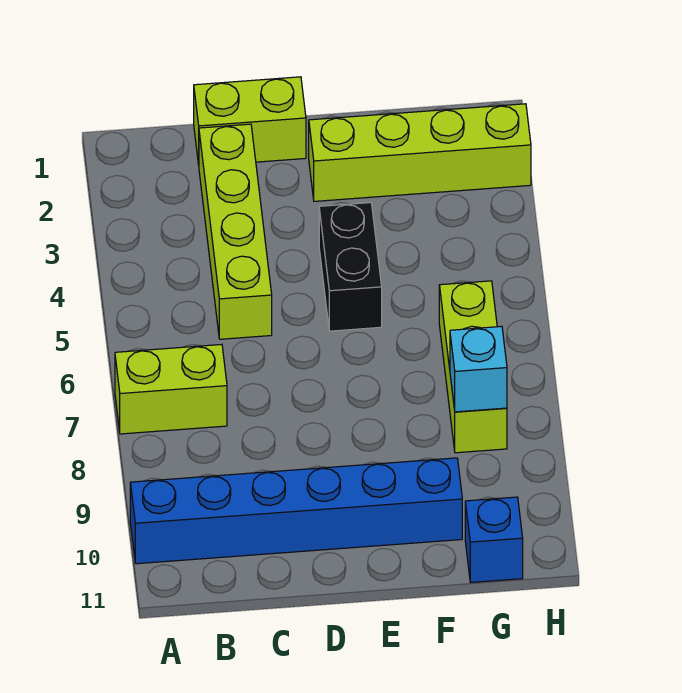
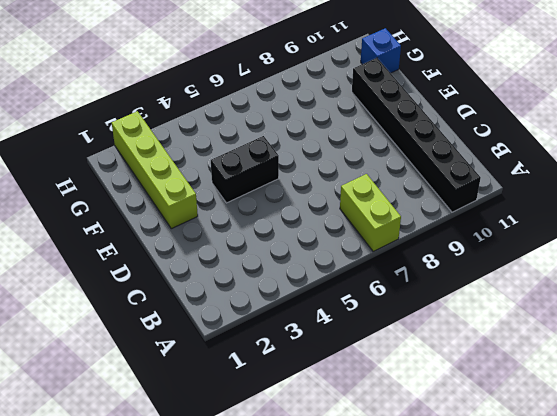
black 1x6 brick [352,58,481,212] -> blue 1x6 brick [130,458,462,564]
none -> lime 1x2 brick [194,77,306,165]
none -> lime 1x4 brick [199,124,272,339]

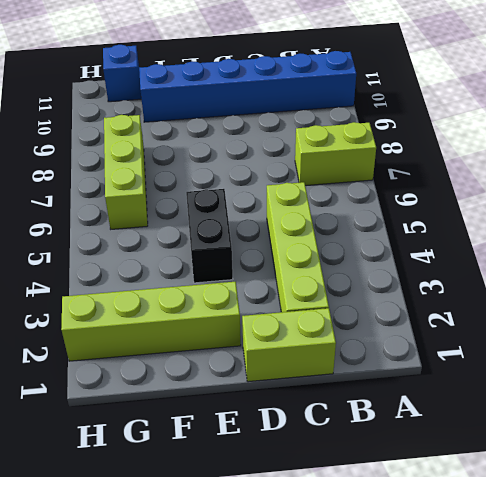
none -> cyan 1x1 brick [450,326,507,412]

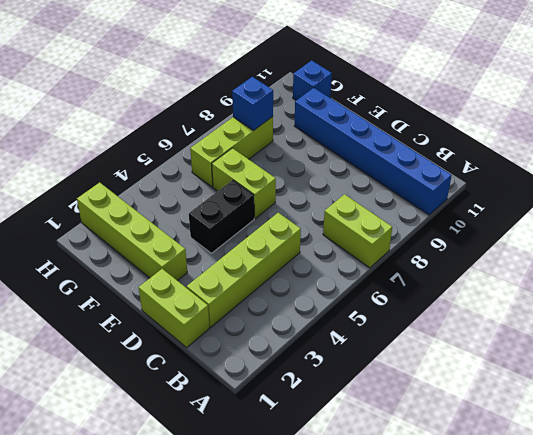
lime 1x2 brick [212,148,276,218] -> none
blue 1x1 brick [232,77,273,130] -> cyan 1x1 brick [450,326,507,412]

